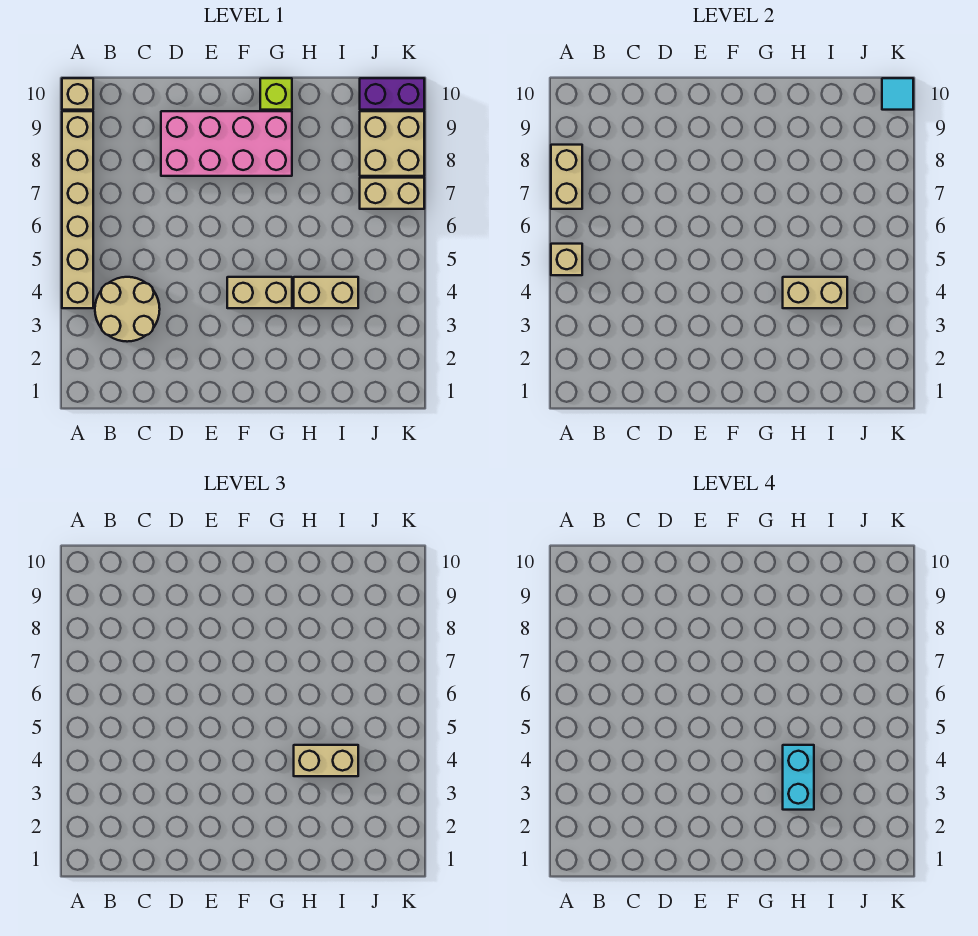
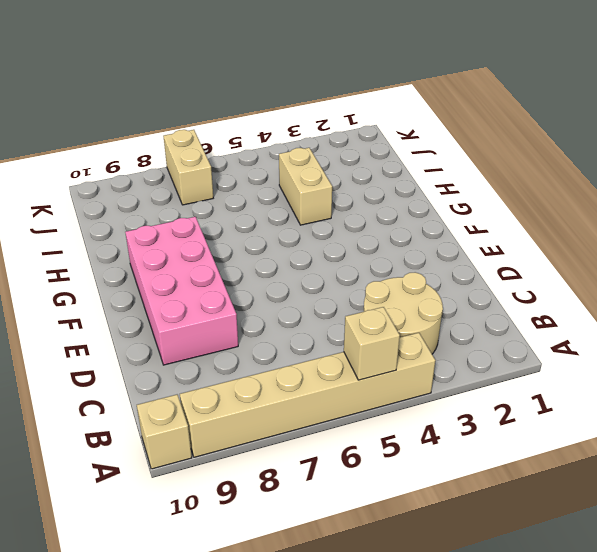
none -> tan 1x2 brick [227,277,292,308]
none -> lime 1x1 brick [260,78,292,110]
none -> tan 2x2 brick [360,111,424,176]

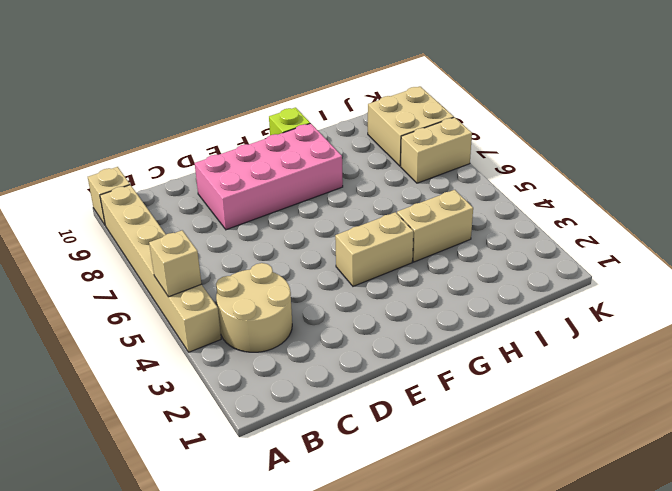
none -> purple 1x2 brick [360,78,424,110]
none -> tan 1x2 brick [551,145,582,209]
none -> tan 1x2 brick [783,277,847,308]

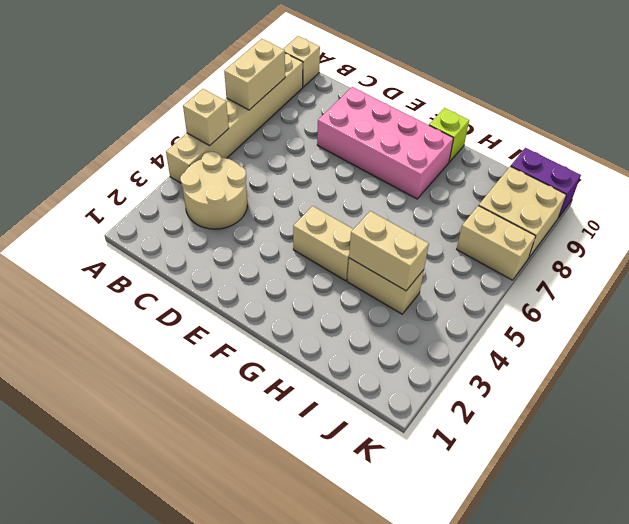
none -> cyan 1x1 tile [882,78,913,110]
none -> tan 1x2 brick [294,745,358,776]
none -> cyan 1x2 brick [783,745,814,810]

